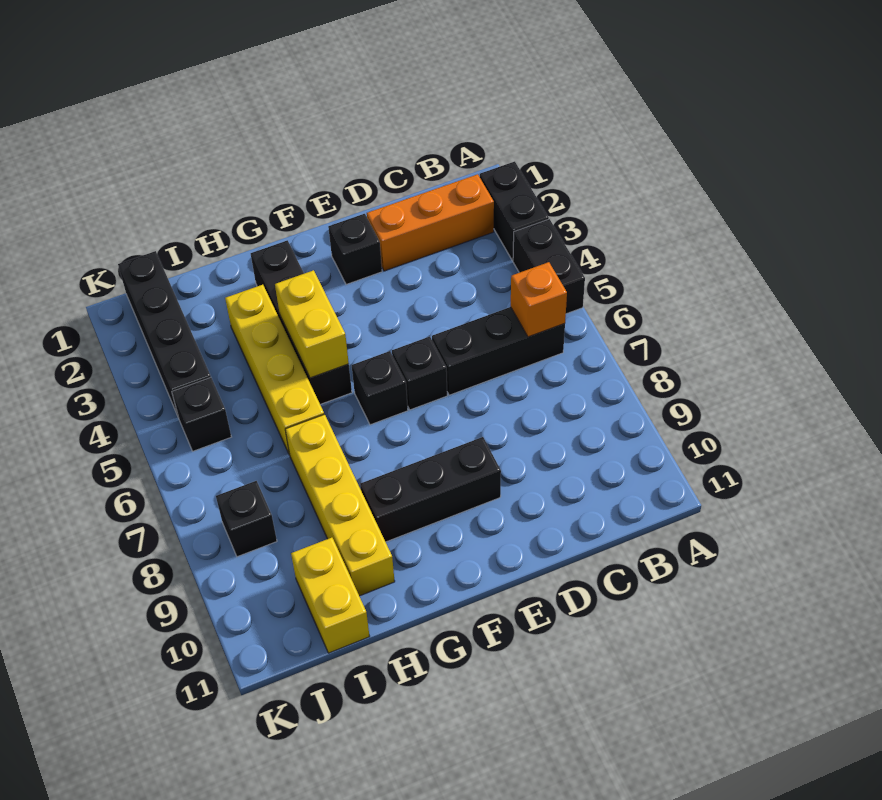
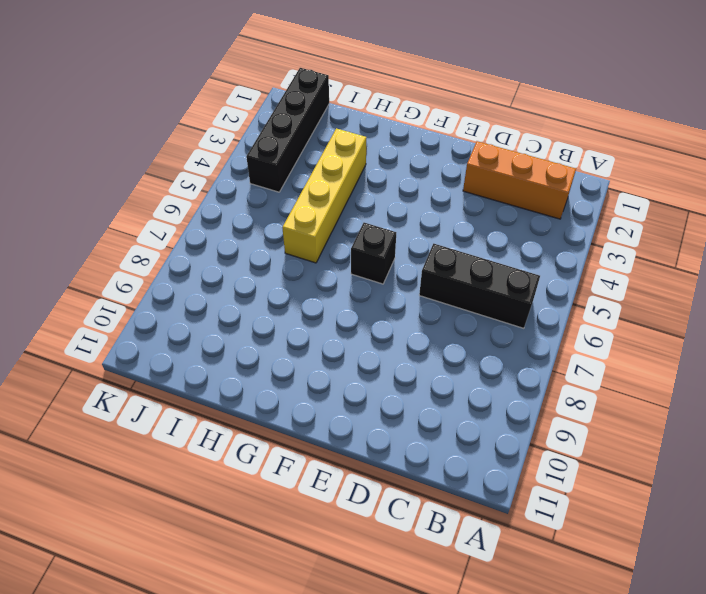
none -> black 1x2 brick [480,161,549,260]
none -> black 1x2 brick [513,219,585,314]
none -> black 1x1 brick [328,214,382,285]

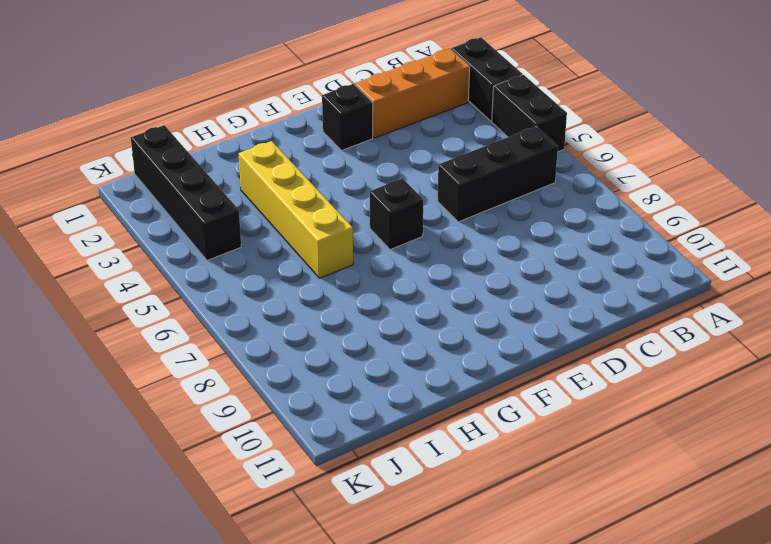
none -> black 1x1 brick [392,337,447,410]
none -> black 1x3 brick [360,437,501,542]
none -> black 1x4 brick [251,240,352,404]

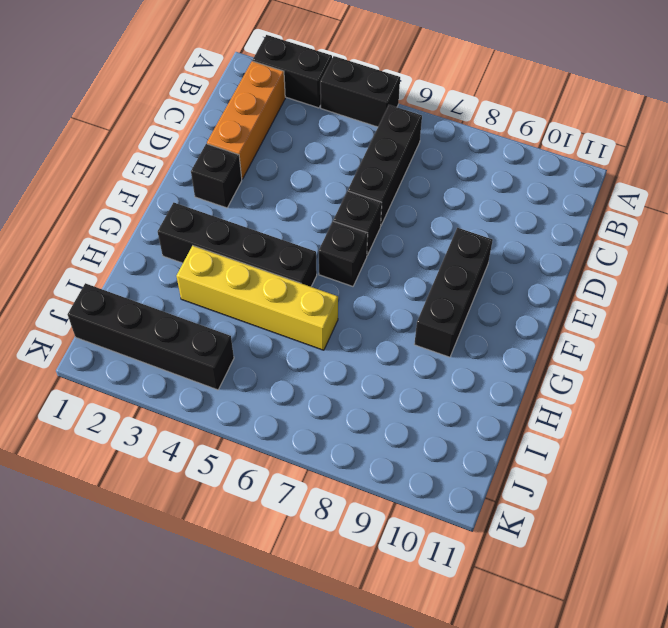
none -> yellow 1x4 brick [285,414,395,596]
none -> yellow 1x2 brick [291,538,370,653]
none -> black 1x1 brick [172,378,231,451]

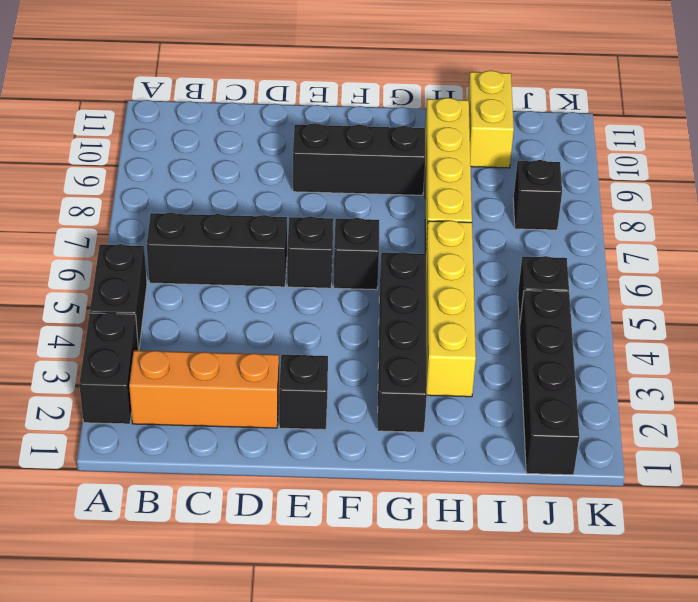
none -> orange 1x1 brick [511,262,567,337]
none -> yellow 1x2 brick [275,270,349,378]

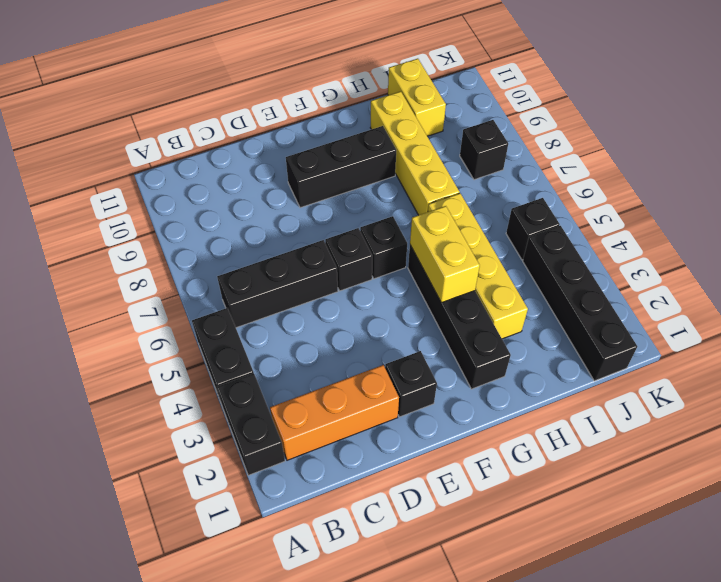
none -> orange 1x1 brick [511,262,567,337]

